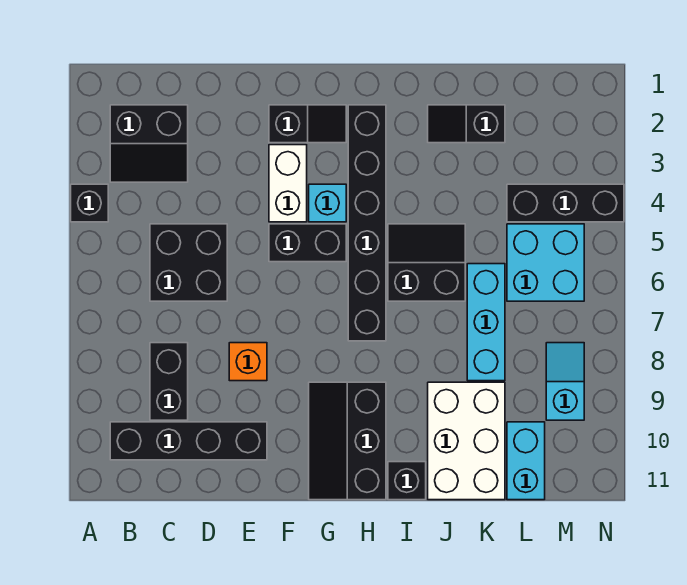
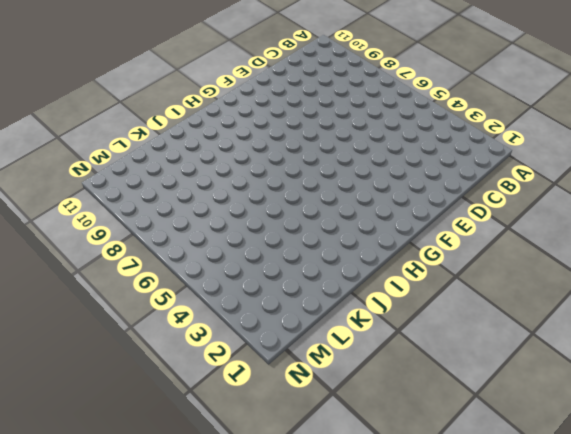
none -> black 1x1 brick [71,184,108,222]
none -> black 2x2 slope [110,105,188,182]
none -> black 1x4 brick [110,422,267,460]

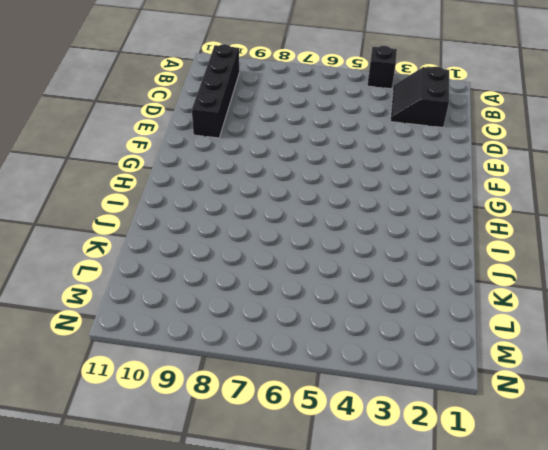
none -> black 2x2 brick [150,224,227,301]
none -> black 1x2 brick [150,343,188,420]
none -> orange 1x1 brick [229,343,267,381]

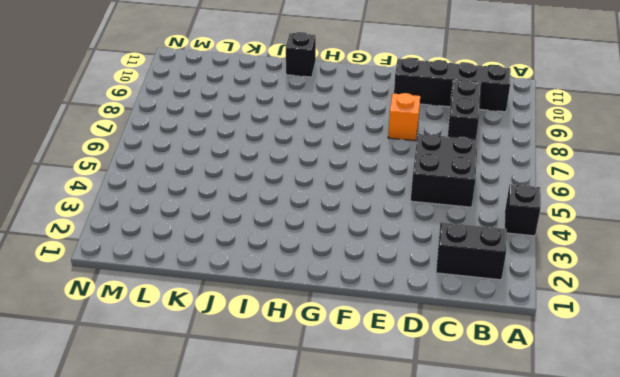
none -> black 1x2 slope [269,105,346,143]
none -> white 1x2 brick [269,145,307,222]
none -> black 1x2 brick [269,224,346,262]

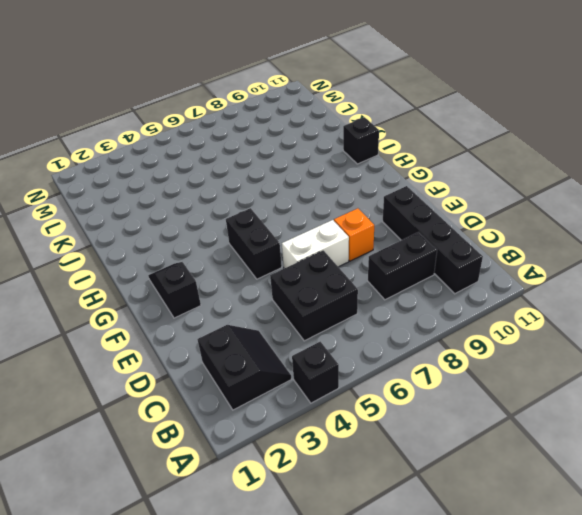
white 1x2 brick [282,220,349,268] -> white 1x2 brick moved to [269,145,307,222]
none -> cyan 1x1 brick [309,184,346,222]
none -> black 2x3 slope [309,382,386,500]
none -> black 1x6 brick [348,105,386,341]

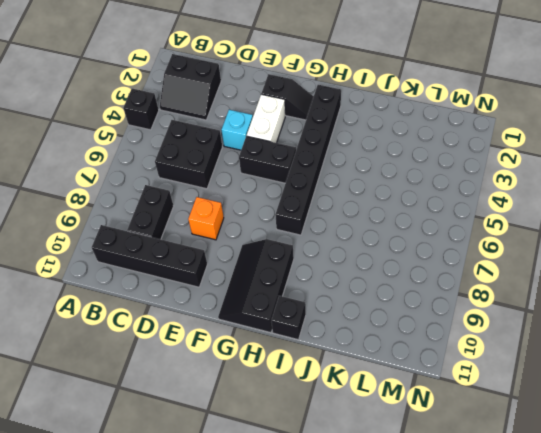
cyan 1x1 brick [222,109,253,150] -> cyan 1x1 brick moved to [309,184,346,222]
none -> black 2x2 slope [388,224,465,301]
none -> black 1x2 slope [428,105,505,143]
none -> white 2x3 brick [428,382,505,500]

